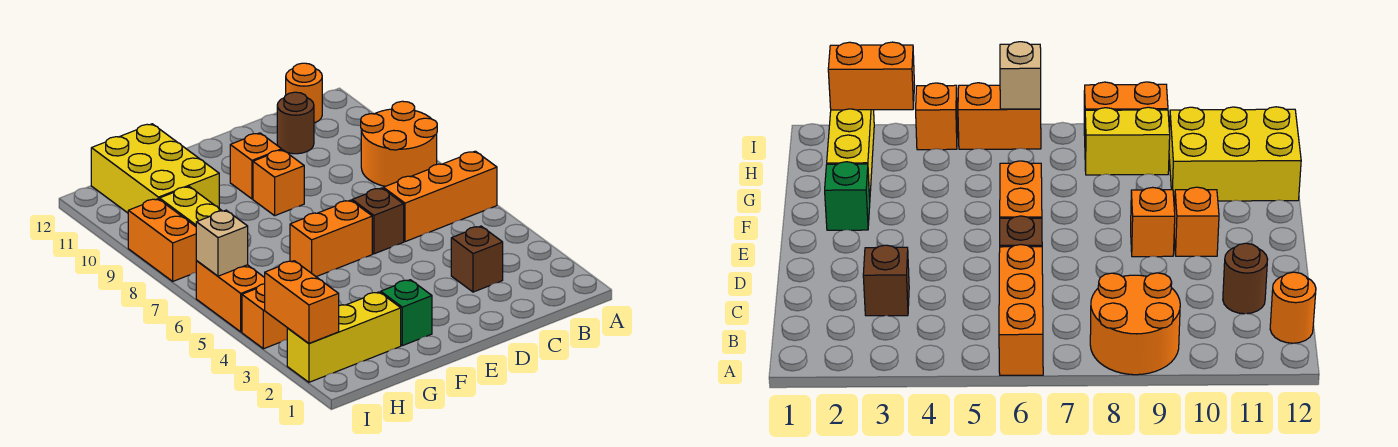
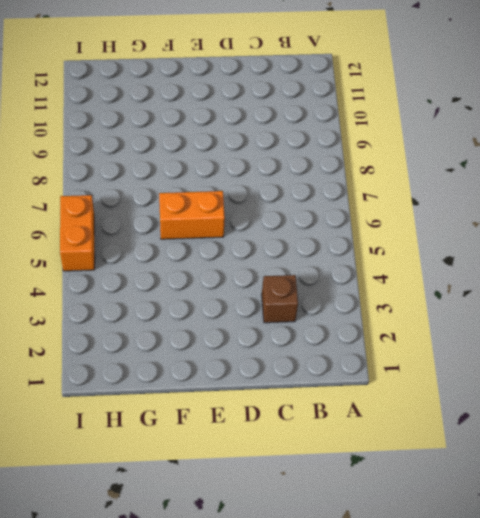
none -> orange 1x3 brick [383,151,497,242]
none -> orange 2x2 round brick [361,101,437,186]
none -> orange 1x1 round brick [286,63,322,123]

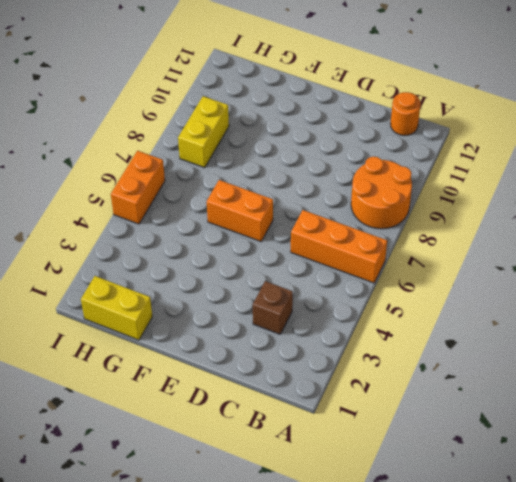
yellow 1x2 brick [81,276,152,340] -> none
none -> brown 1x1 round brick [277,92,314,154]
none -> brown 1x1 brick [352,188,404,254]
none -> orange 1x1 brick [253,150,304,216]

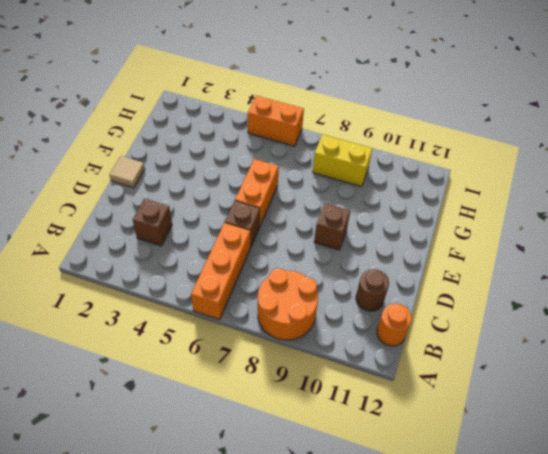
tan 1x1 tile [110,156,145,188] -> none
brown 1x1 brick [314,203,350,250] -> orange 1x1 brick [253,150,304,216]
none -> orange 1x1 brick [230,133,282,199]
none -> green 1x1 brick [381,280,432,346]
none -> yellow 1x3 brick [287,292,401,382]

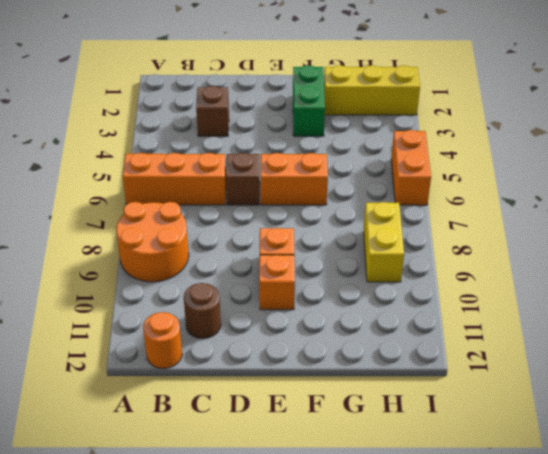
green 1x2 brick [293,65,325,136] -> green 1x1 brick [381,280,432,346]
none -> yellow 2x3 brick [91,124,219,213]
none -> orange 1x1 brick [242,284,287,349]
none -> orange 1x2 brick [128,199,197,281]

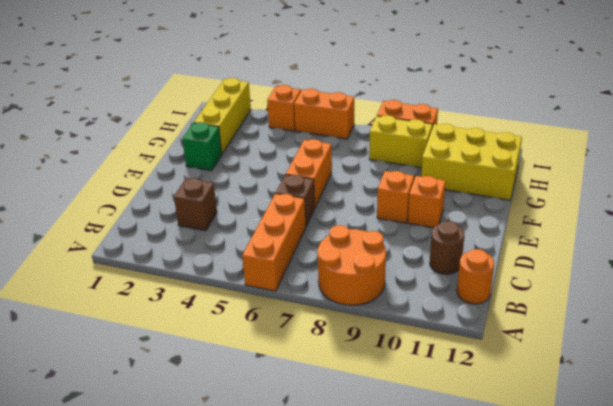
none -> orange 1x2 brick [265,261,339,343]
none -> tan 1x1 brick [196,210,248,276]

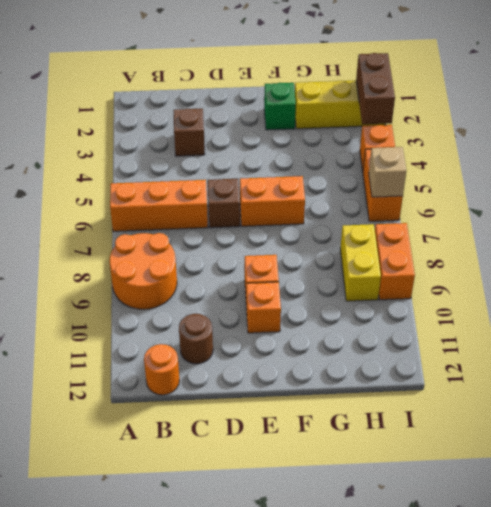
brown 1x2 brick [356,53,395,124] -> orange 1x2 brick [265,261,339,343]
none -> yellow 2x3 brick [91,124,219,213]

